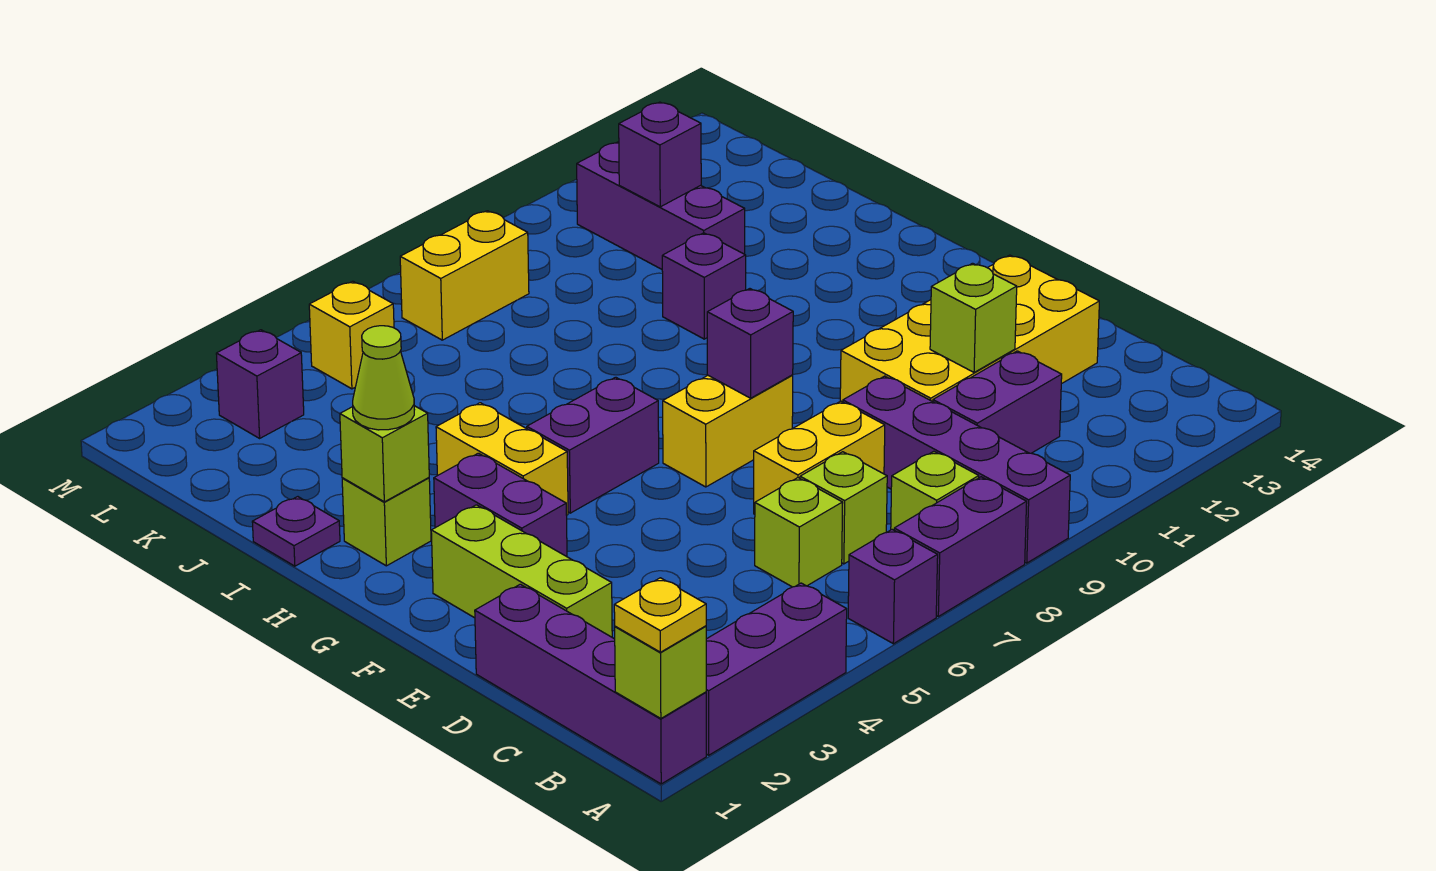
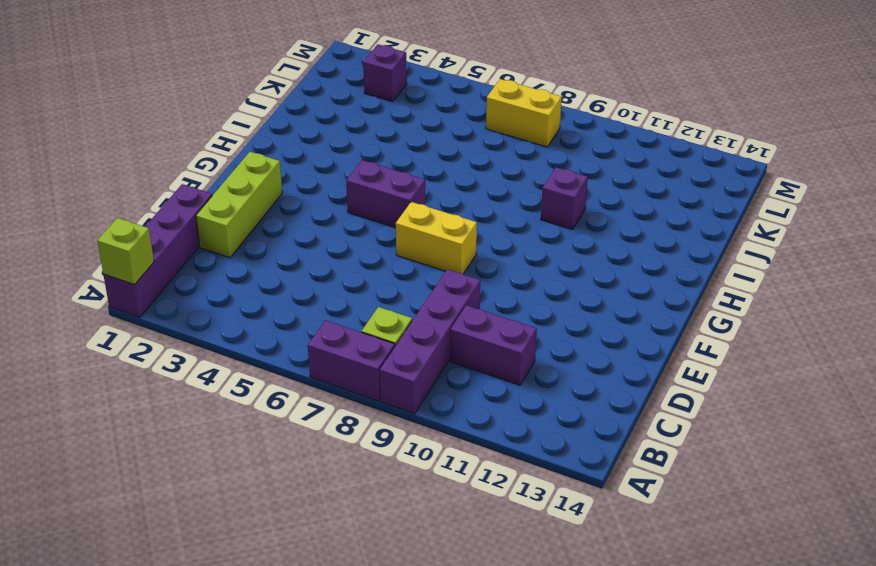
none -> purple 1x3 brick [706,583,847,755]
none -> purple 1x1 brick [848,530,938,644]
none -> lime 1x1 brick [755,478,843,587]
none -> lime 1x1 brick [800,452,887,564]

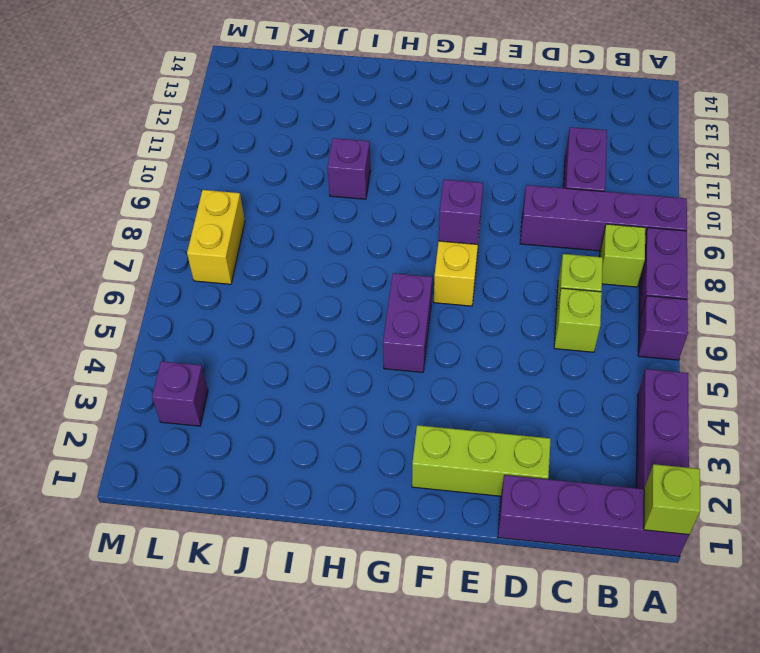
none -> yellow 1x2 brick [754,401,885,514]
none -> yellow 2x4 brick [840,255,1099,402]
none -> purple 1x2 brick [434,453,567,557]
none -> yellow 1x2 brick [436,403,568,515]

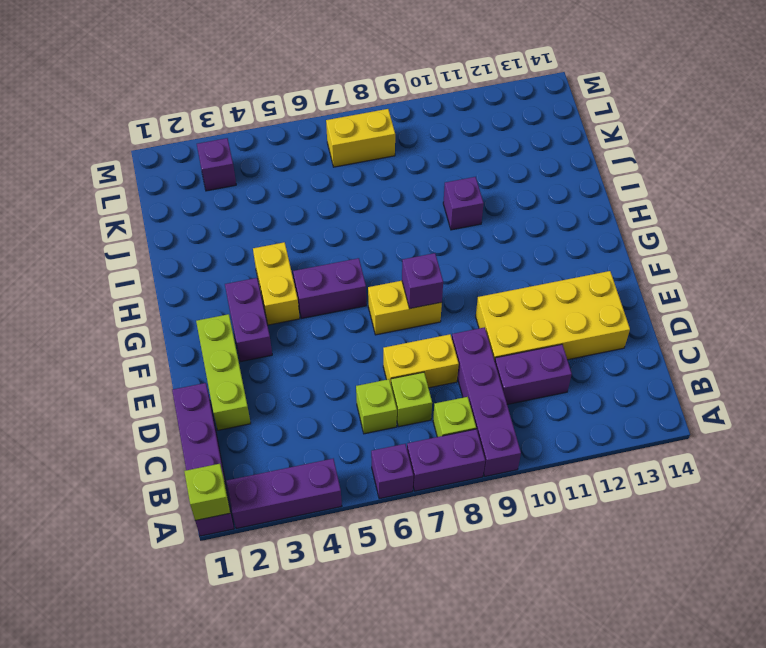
none -> lime 1x1 brick [342,478,431,566]
none -> purple 1x1 plate [252,497,340,566]
none -> purple 1x3 brick [577,142,745,269]
none -> yellow 1x1 brick [309,281,394,389]

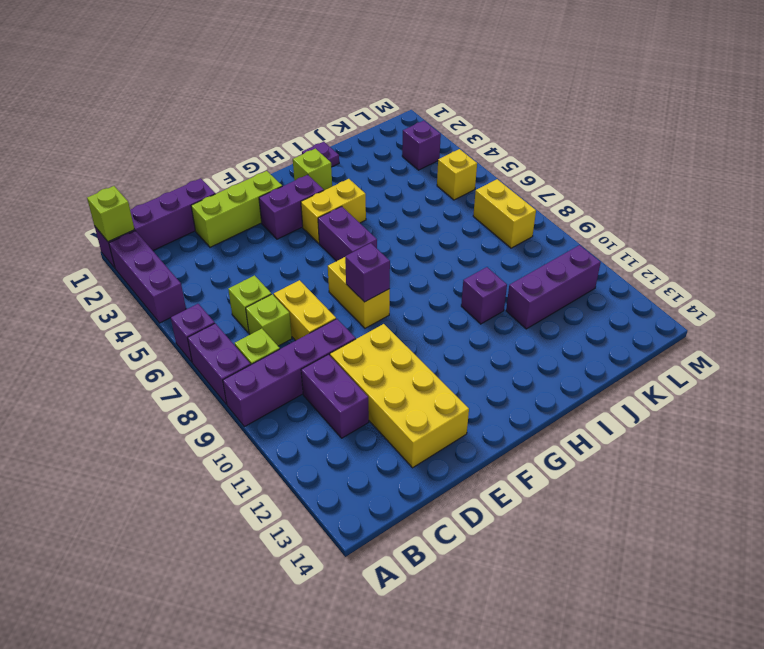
none -> lime 1x1 brick [930,263,1017,372]
none -> lime 1x1 brick [340,406,429,502]
none -> purple 1x1 brick [619,102,701,207]
none -> yellow 1x1 plate [614,578,706,652]

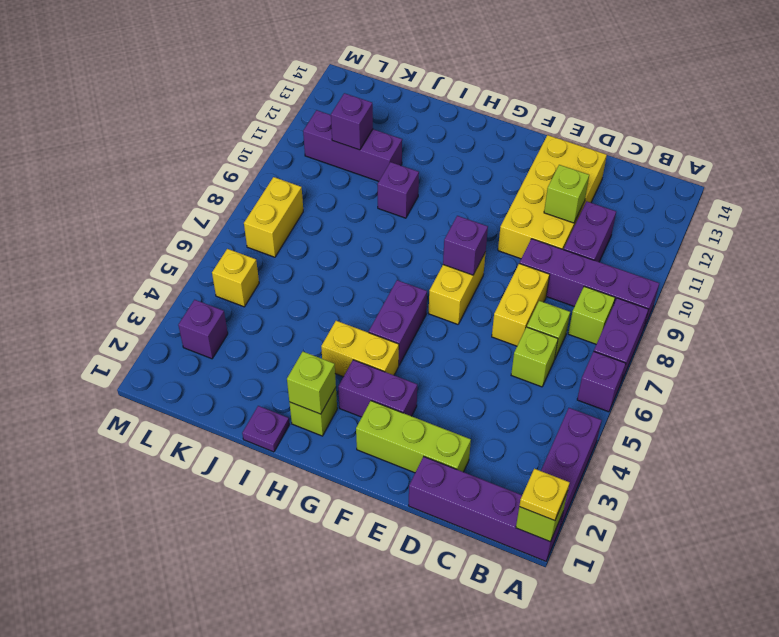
none -> lime 1x1 cone [353,326,414,430]

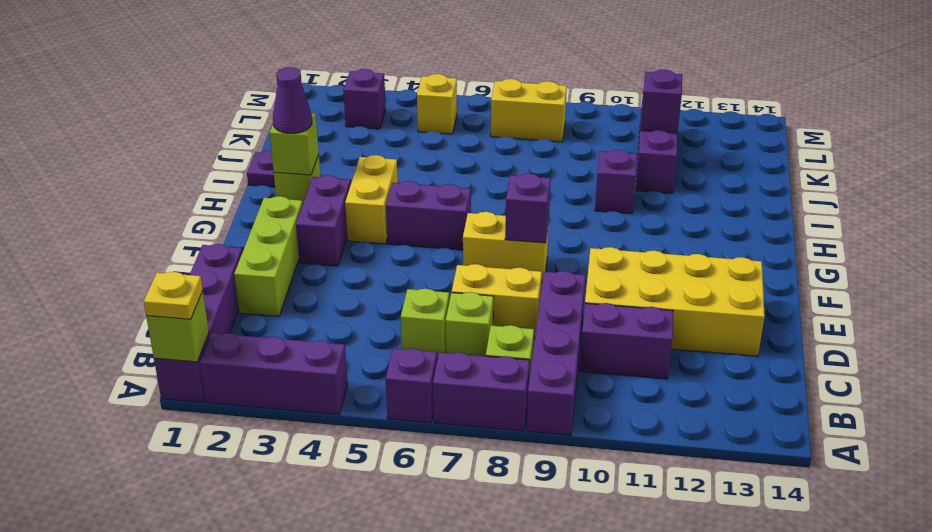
purple 1x1 cone [273,67,312,133] -> lime 1x1 cone [353,326,414,430]
none -> lime 1x1 brick [930,263,1017,372]

